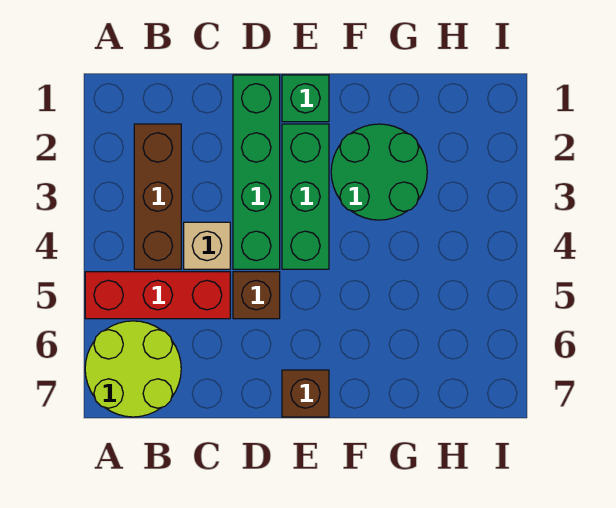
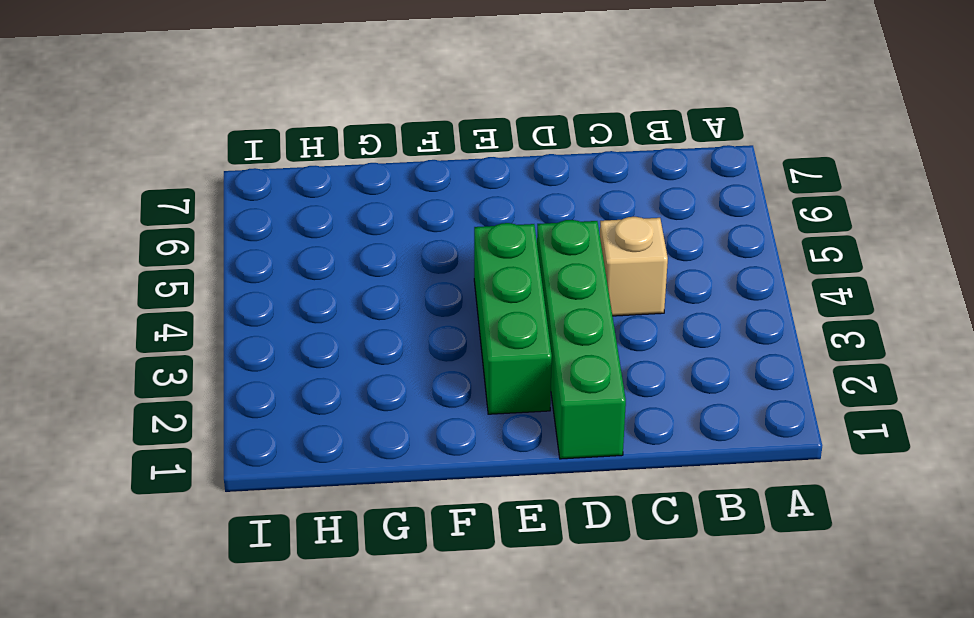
none -> red 1x3 brick [85,272,230,319]
none -> lime 2x2 round brick [85,321,181,417]

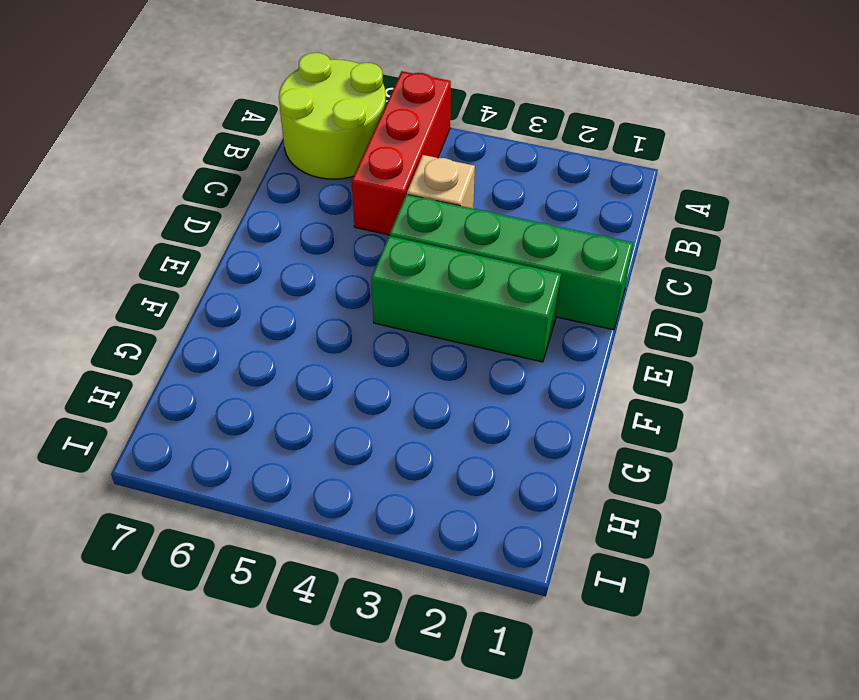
none -> brown 1x3 brick [134,124,181,269]
none -> brown 1x1 brick [233,272,280,319]

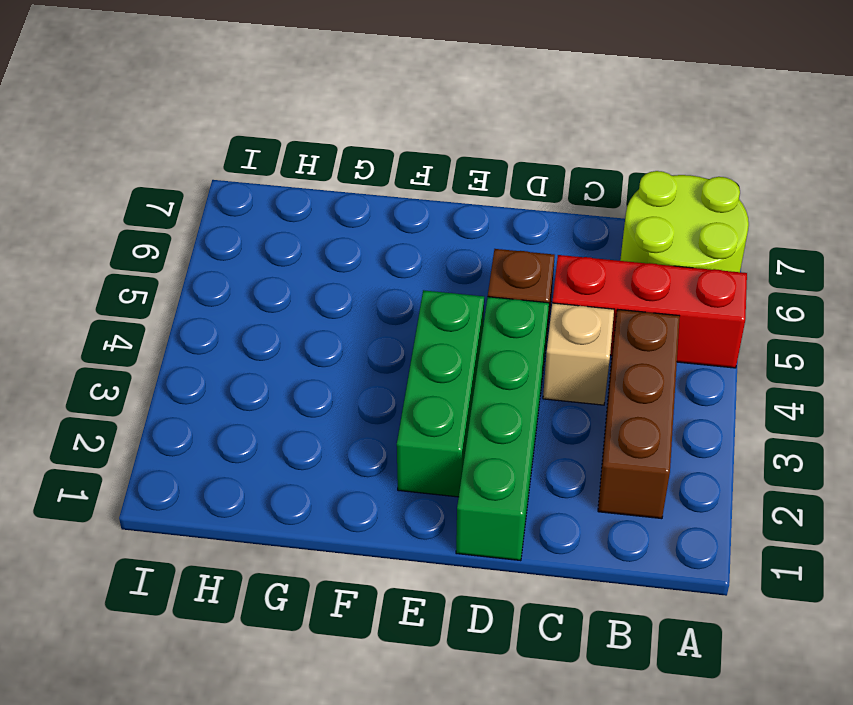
none -> green 1x1 brick [282,75,329,122]
none -> brown 1x1 brick [282,370,329,417]

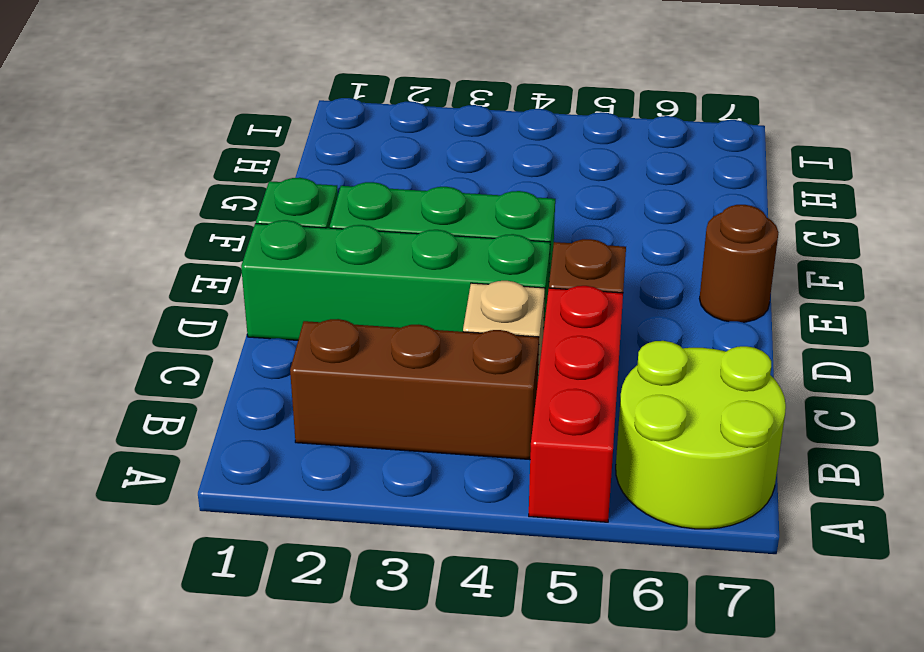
brown 1x1 round brick [699,205,778,322] -> brown 1x1 brick [282,370,329,417]
none -> green 2x2 round brick [331,124,427,220]

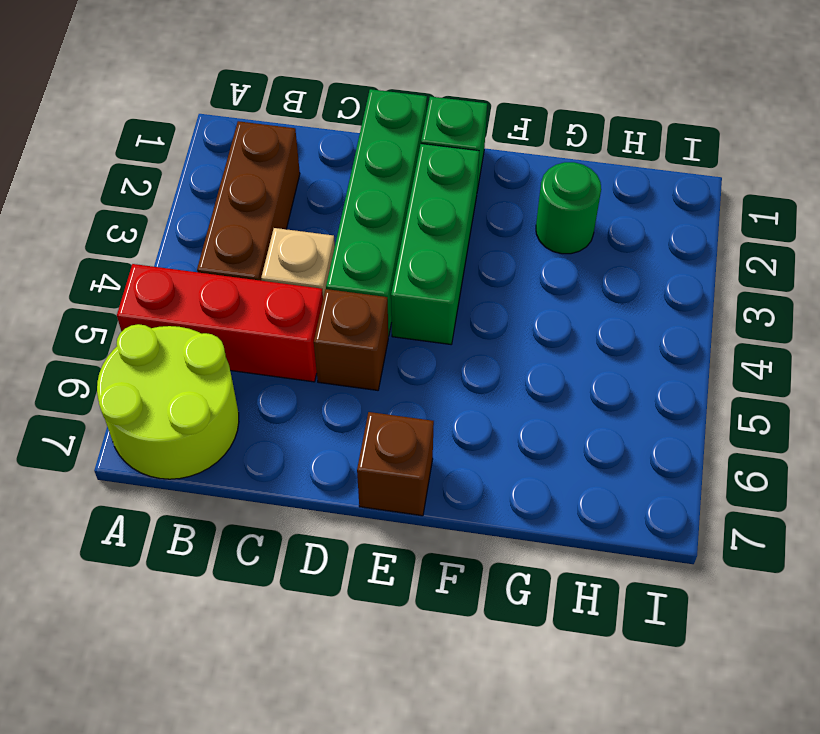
green 1x1 round brick [536,162,601,254] -> green 2x2 round brick [331,124,427,220]

